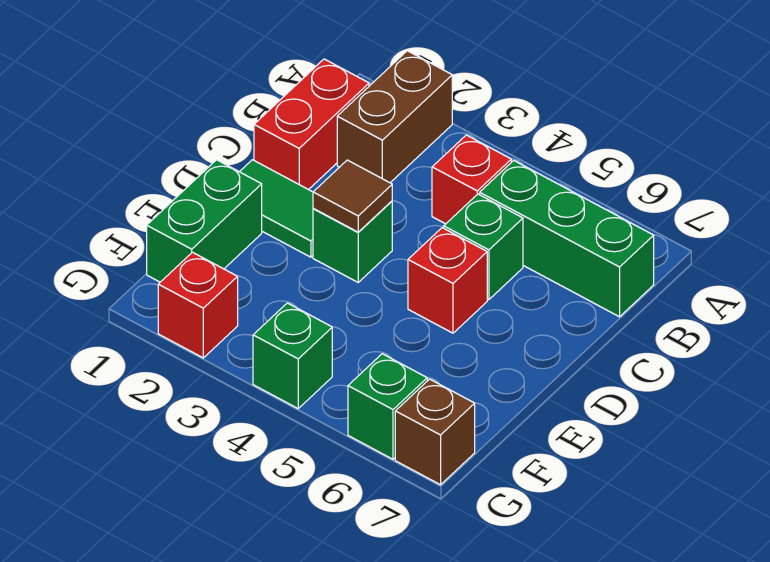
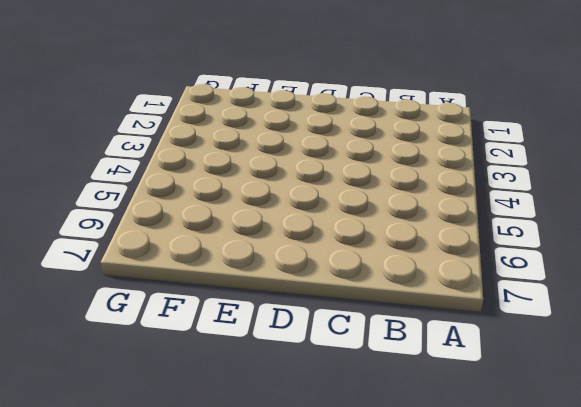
none -> brown 1x2 brick [337,51,452,183]
none -> red 1x2 brick [254,59,369,190]
none -> red 1x1 brick [432,135,511,224]

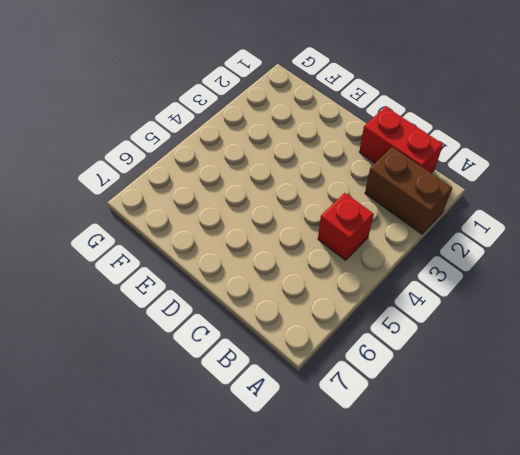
none -> green 1x3 brick [480,160,654,317]
none -> green 1x1 brick [444,194,523,300]
none -> green 1x2 tile [240,160,313,257]

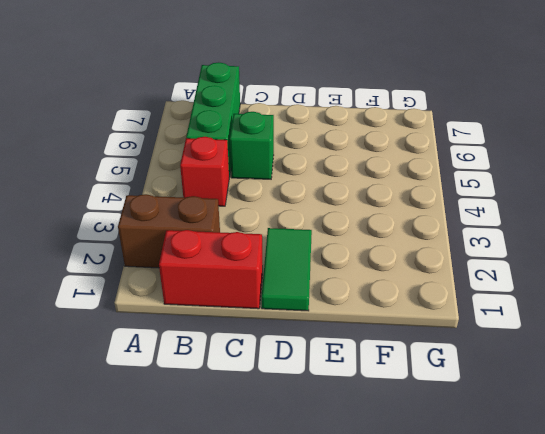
none -> green 1x1 brick [313,201,392,282]
none -> red 1x1 brick [408,228,487,333]
none -> green 1x2 brick [147,160,262,282]

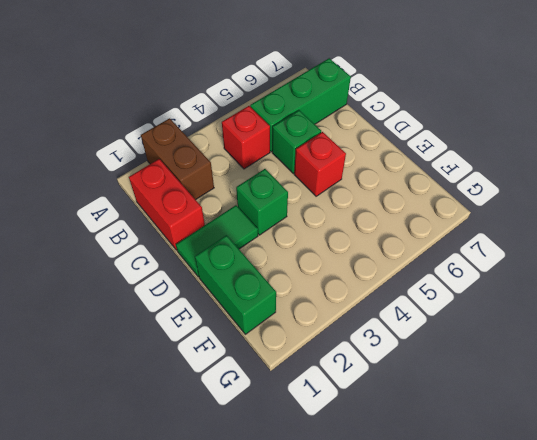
none -> red 1x1 brick [158,252,238,358]
none -> green 1x1 brick [253,303,332,408]
none -> green 1x1 brick [348,354,427,459]

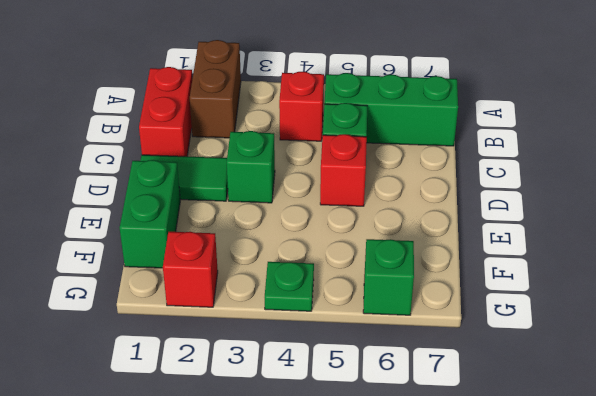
green 1x1 plate [265,262,314,311] -> green 1x1 brick [253,303,332,408]
none -> brown 1x1 brick [395,379,475,485]
none -> brown 1x1 tile [313,160,392,232]

